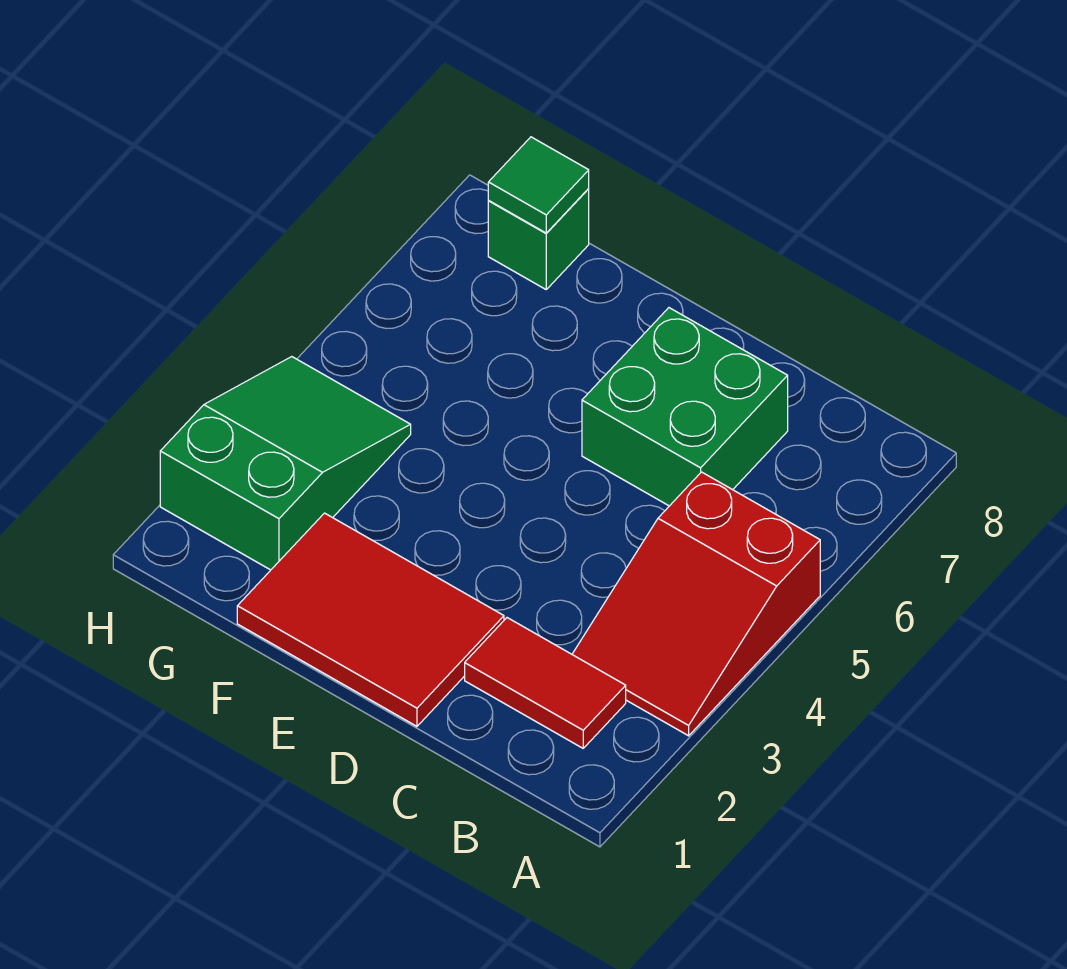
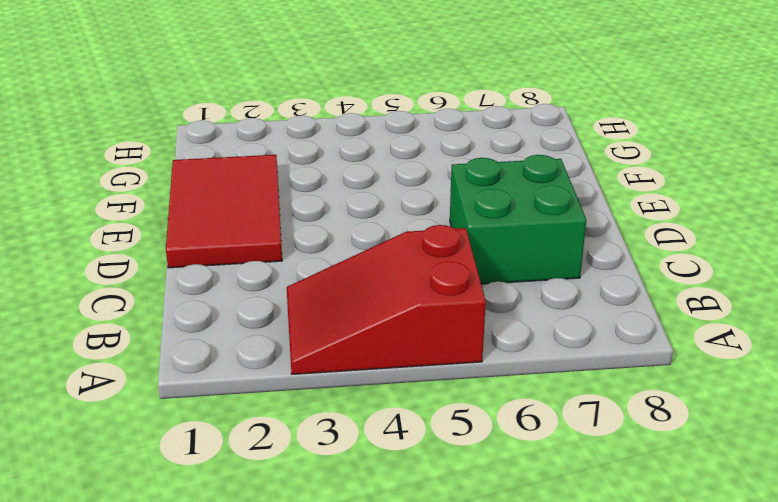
none -> red 1x2 tile [465,618,626,748]
none -> green 2x3 slope [160,357,411,570]

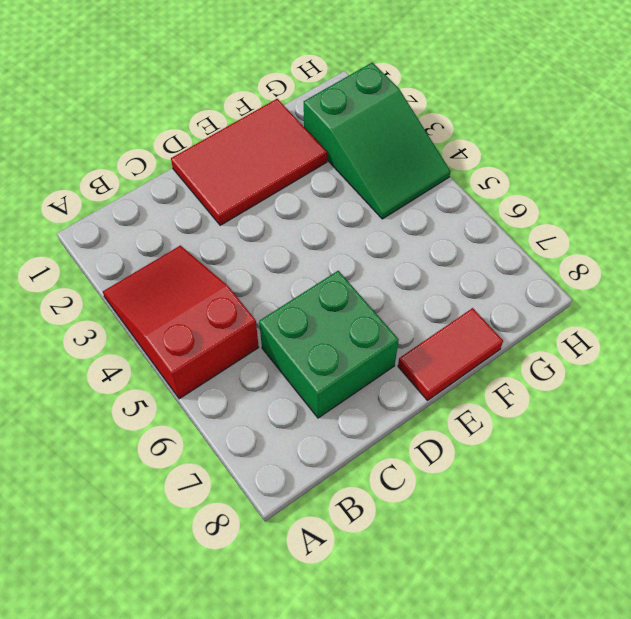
red 1x2 tile [398,308,503,400] -> red 1x2 tile moved to [465,618,626,748]
none -> green 1x1 brick [488,189,589,289]
none -> green 1x1 tile [488,137,589,233]

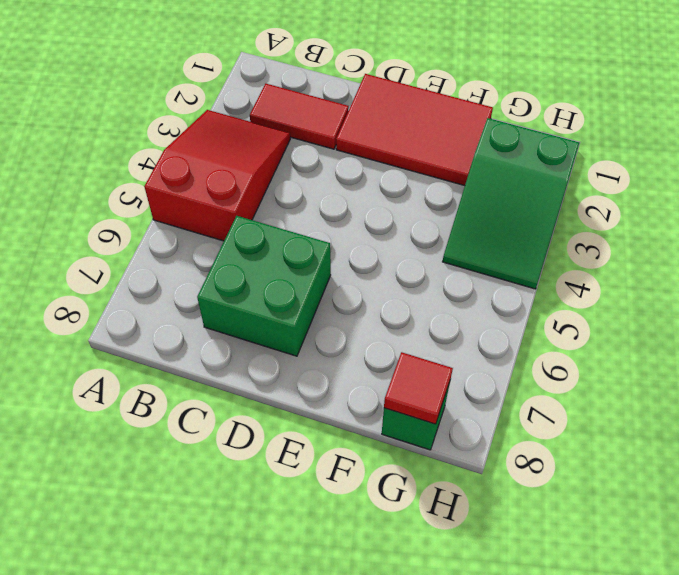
red 1x1 tile [384,352,453,424] -> green 1x1 tile [488,137,589,233]

